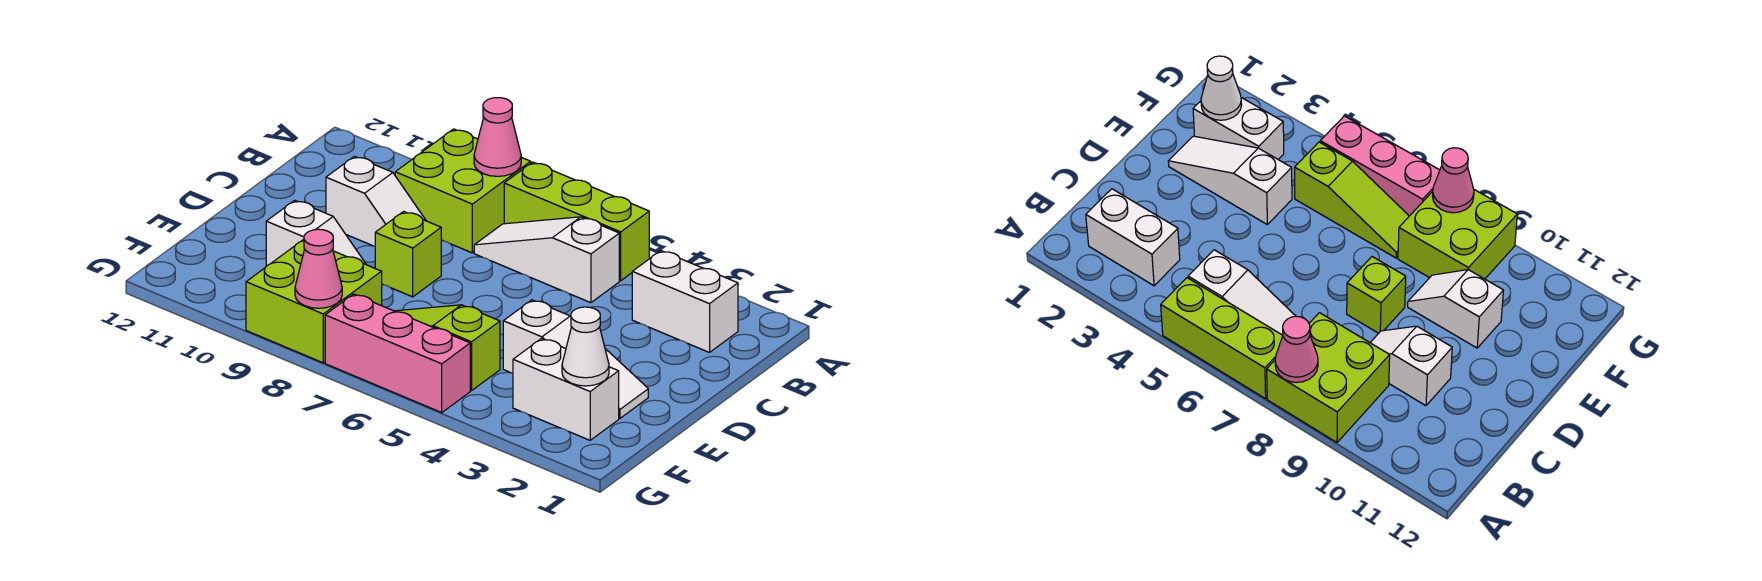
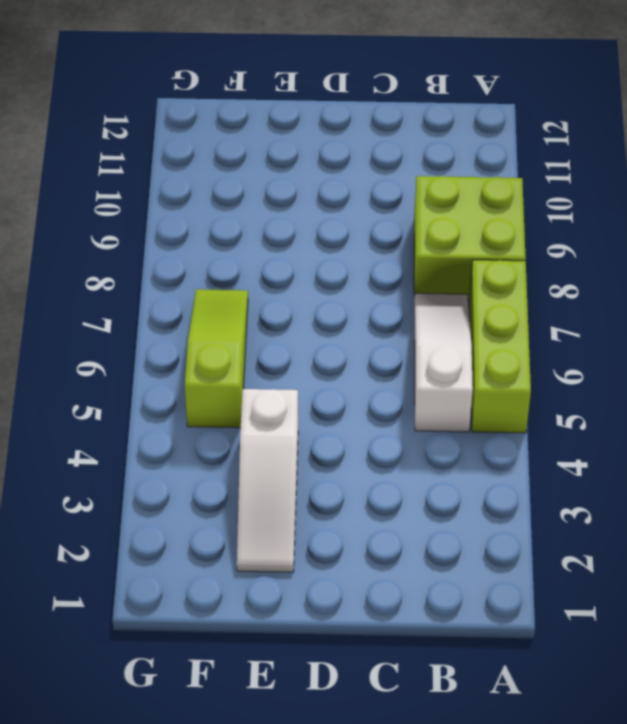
none -> white 1x2 brick [632,251,738,353]
none -> white 1x2 slope [326,156,426,246]
none -> lime 1x1 brick [375,212,441,297]

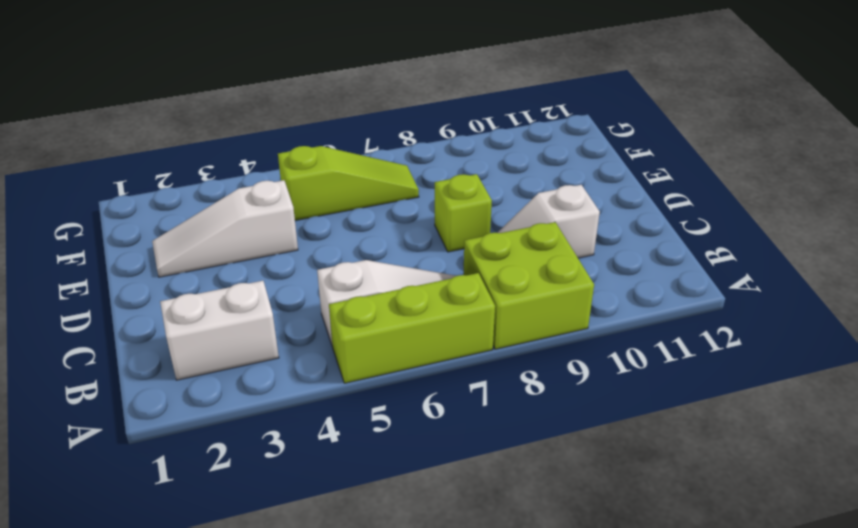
none -> white 1x2 slope [266,200,366,266]
none -> white 1x2 brick [513,339,619,440]
none -> lime 2x2 brick [246,239,382,363]

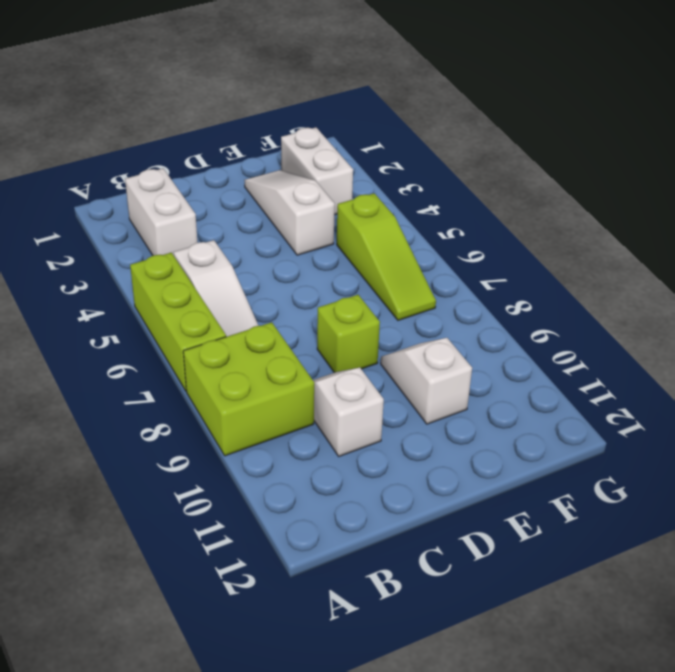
none -> lime 2x2 brick [246,239,382,363]
none -> pink 1x3 brick [325,294,470,413]
none -> pink 1x1 cone [474,98,521,176]

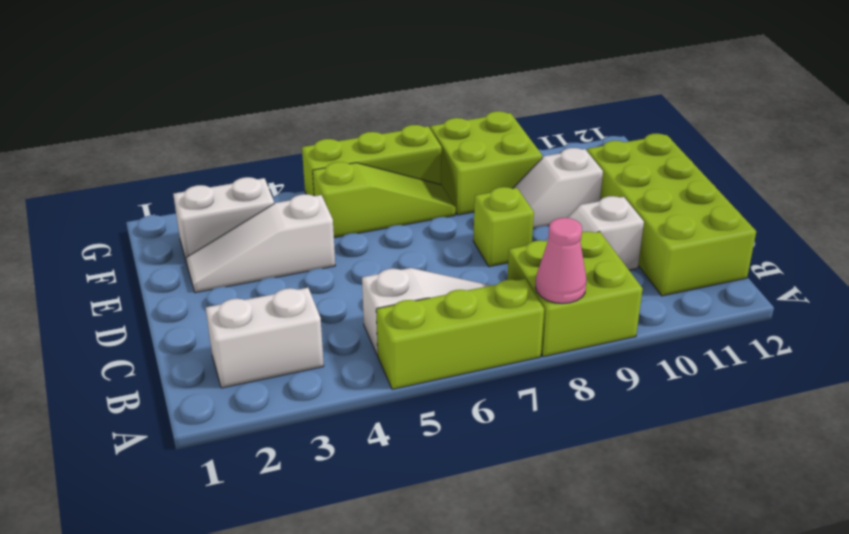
lime 2x4 brick [587,133,756,296] -> none
lime 1x3 brick [302,125,442,196] -> pink 1x3 brick [325,294,470,413]
none -> white 1x1 cone [562,307,609,386]
none -> pink 1x1 cone [295,229,342,308]

